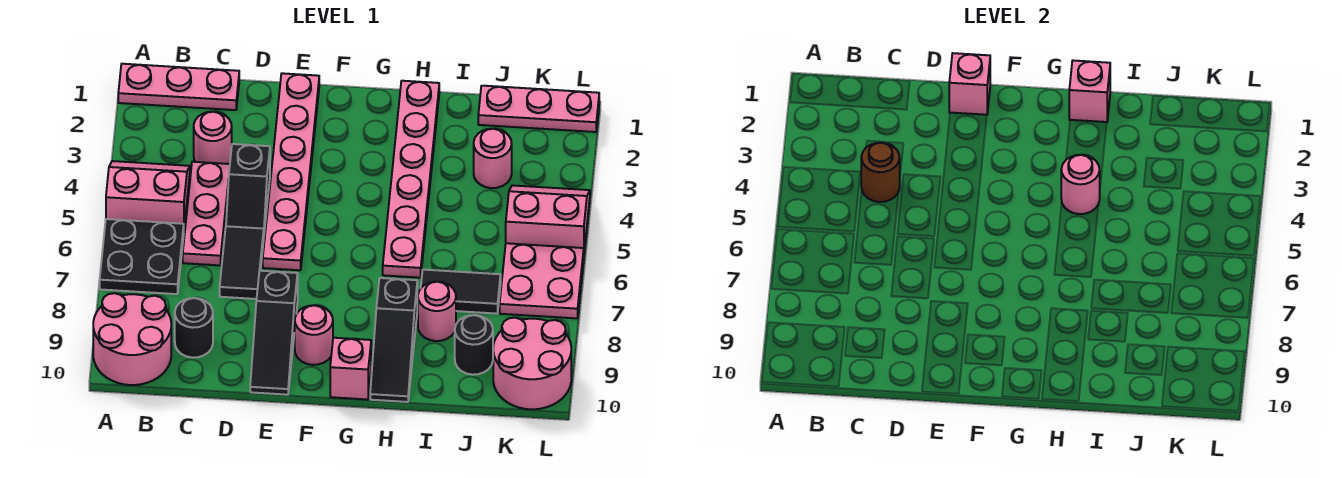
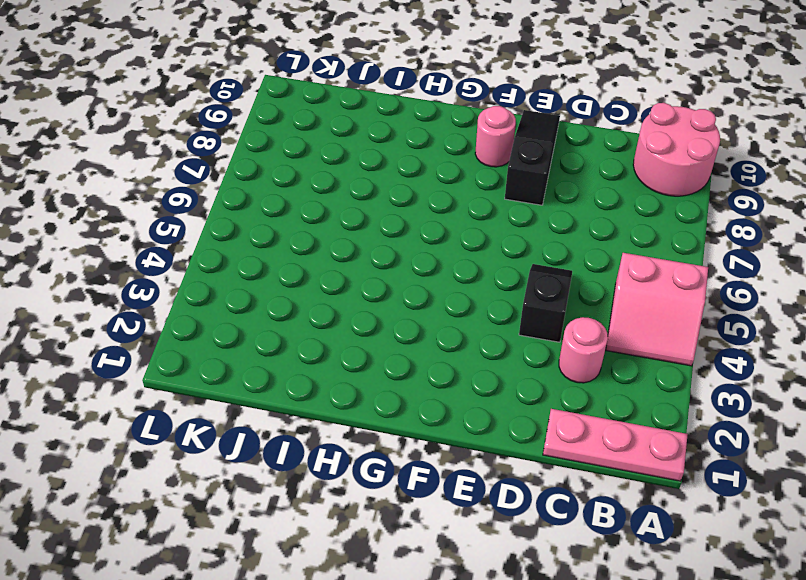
none -> black 2x2 plate [100,219,184,294]
none -> pink 1x3 plate [183,162,230,265]
none -> black 1x1 round brick [175,298,213,358]

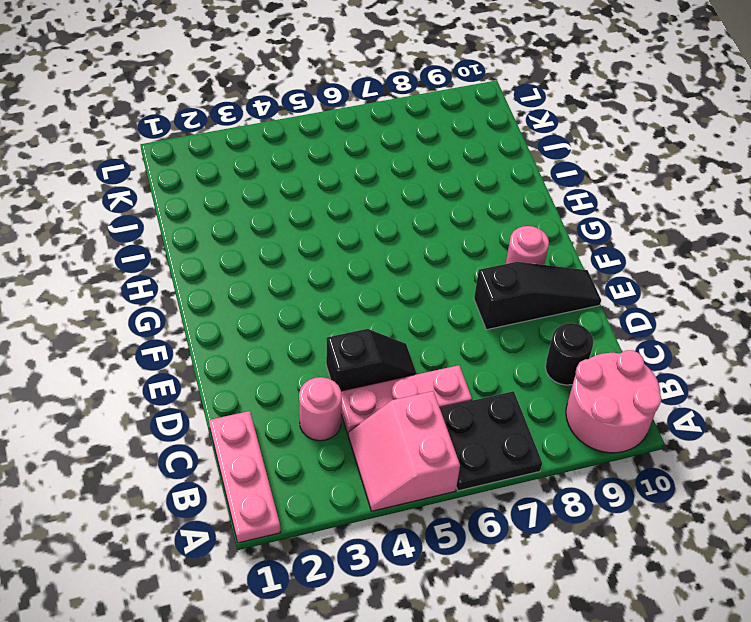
none -> black 1x2 tile [220,226,264,299]
none -> pink 1x6 plate [263,73,319,270]
none -> pink 1x1 brick [330,338,371,400]

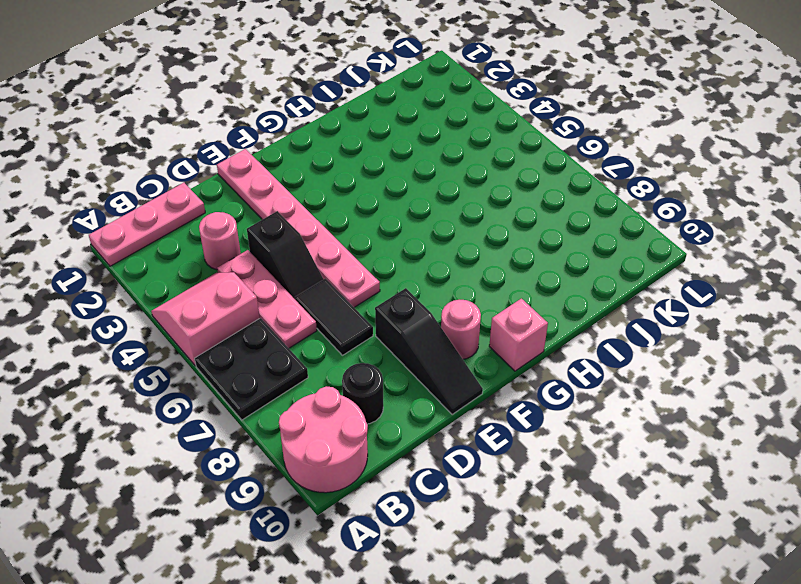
none -> pink 1x6 plate [383,81,439,278]
none -> black 1x3 slope [370,278,417,402]
none -> black 1x2 tile [421,270,501,314]

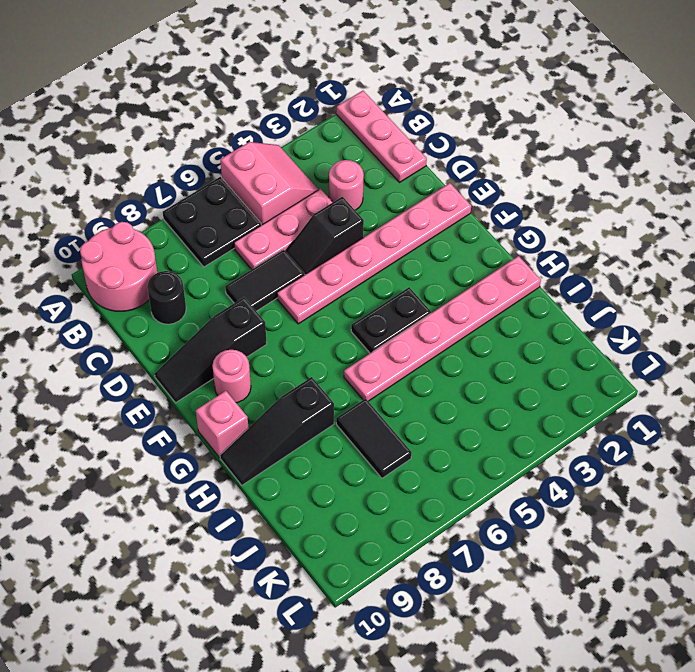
black 1x2 plate [351,287,431,353] -> none
none -> pink 1x1 round brick [418,282,456,341]
none -> pink 1x3 plate [478,86,599,132]
none -> pink 1x1 round brick [474,129,512,188]

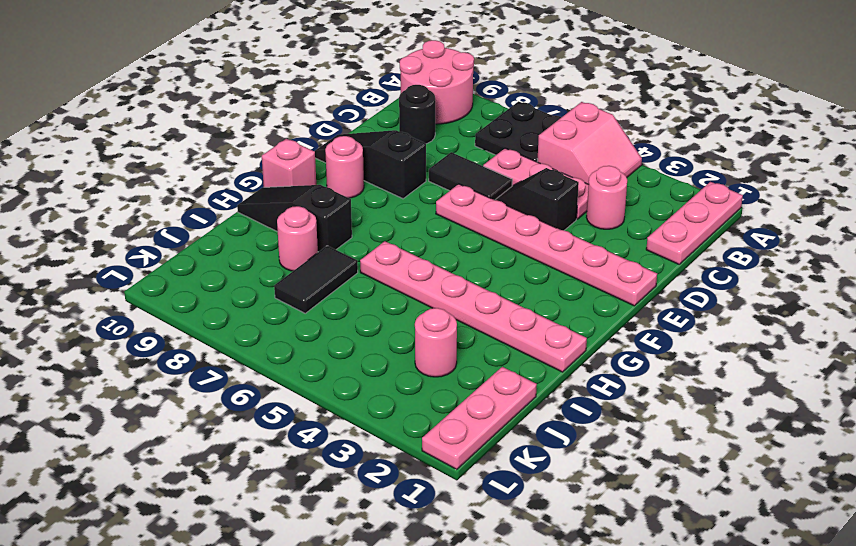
none -> black 1x1 round brick [455,315,493,375]
none -> pink 2x2 slope [506,185,590,250]
none -> pink 2x2 plate [500,243,584,318]

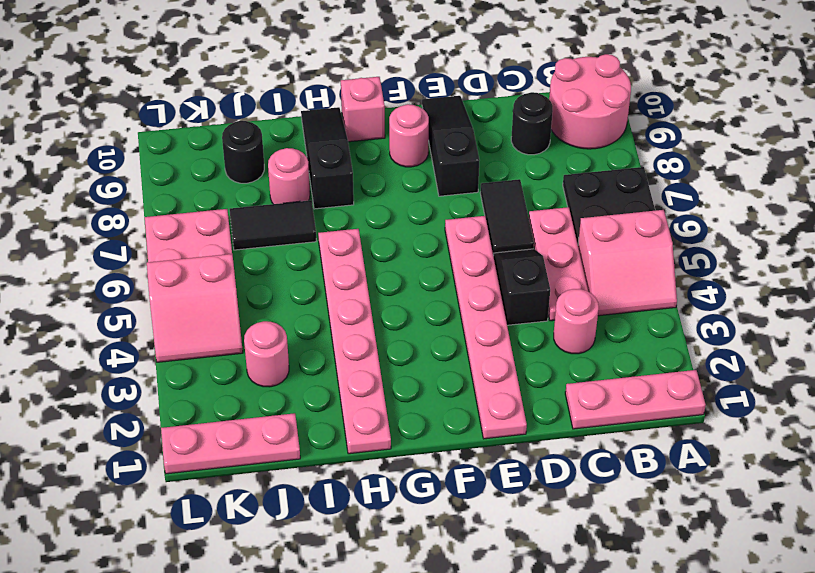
none -> pink 2x2 round brick [493,318,571,409]
none -> brown 1x1 round brick [861,143,900,202]
none -> pink 1x1 brick [949,53,990,115]

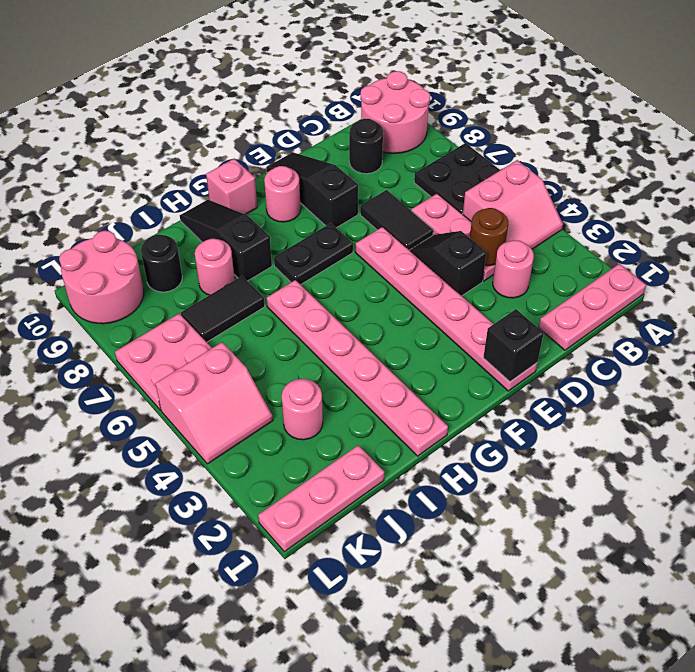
black 1x1 brick [483,309,544,382] -> pink 1x1 brick [949,53,990,115]
black 1x2 plate [274,223,353,285] -> none
none -> pink 1x1 brick [1069,61,1110,122]
none -> pink 1x1 round brick [1061,155,1100,214]

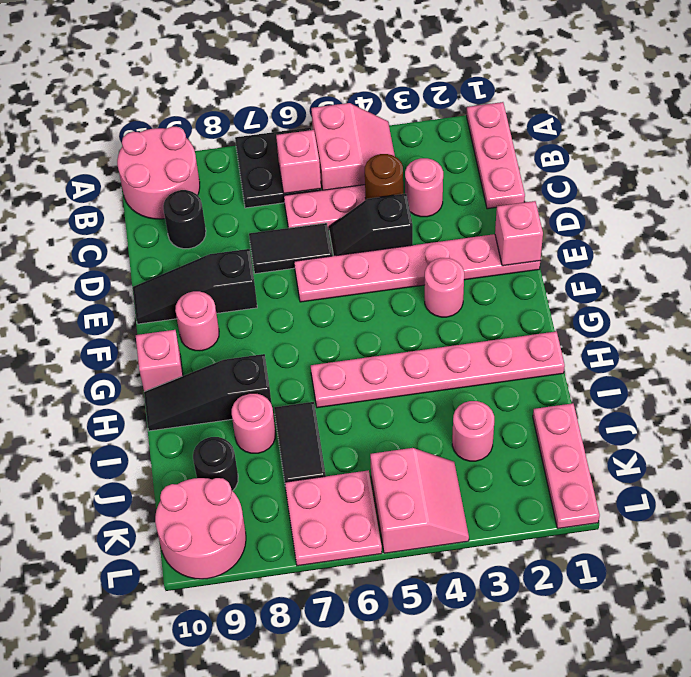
pink 1x1 brick [276,130,321,194] -> pink 1x1 brick moved to [1069,61,1110,122]
pink 1x1 round brick [425,258,464,317] -> pink 1x1 round brick moved to [1061,155,1100,214]

